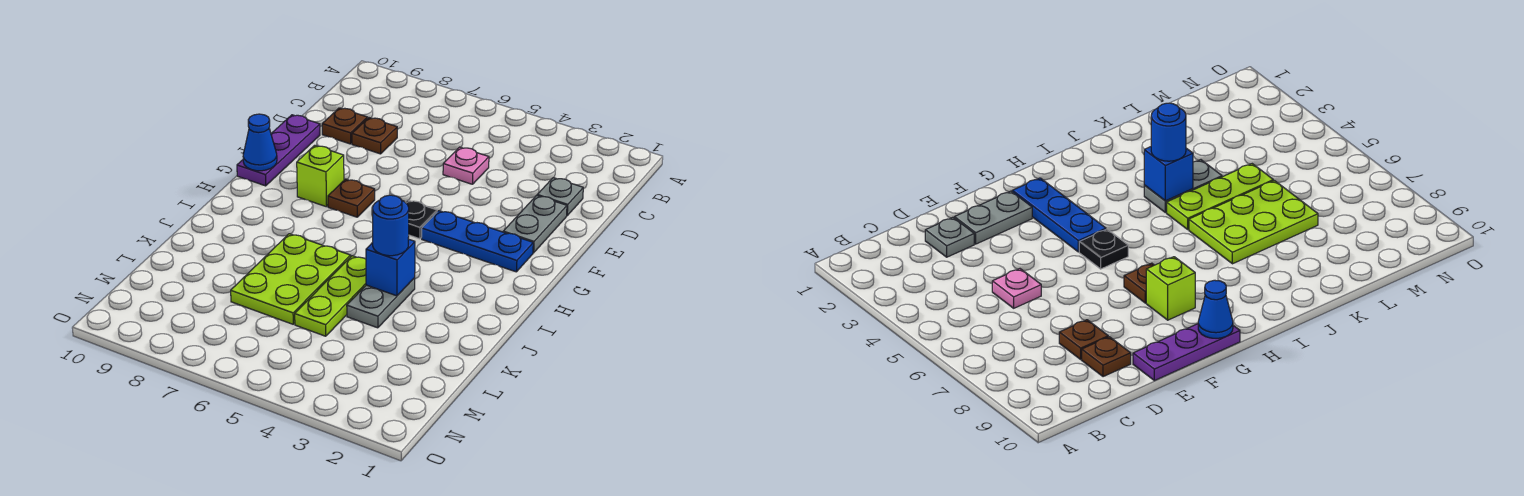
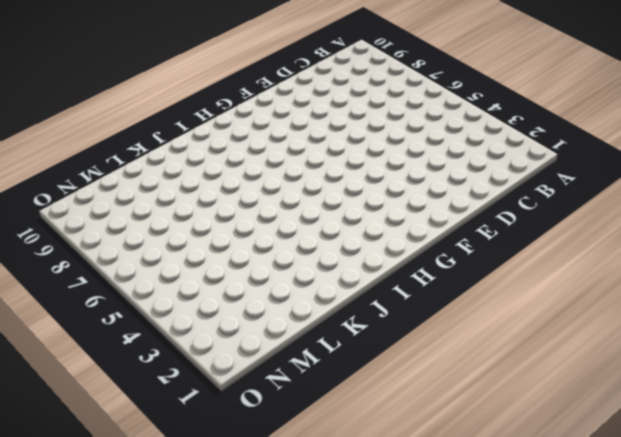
none -> grey 1x1 plate [537,178,583,216]
none -> pink 1x1 plate [443,147,489,184]
none -> brown 1x1 plate [352,118,397,154]

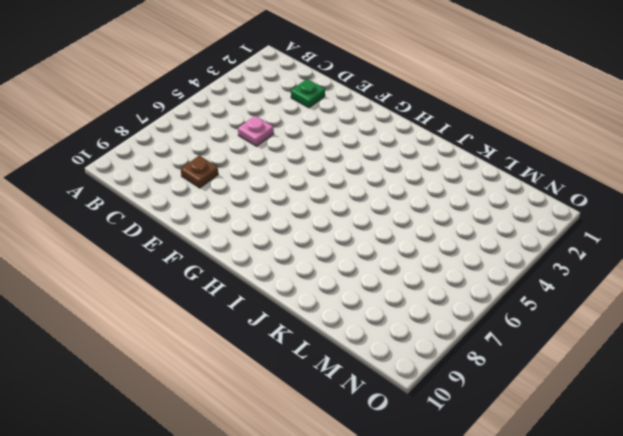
green 1x1 plate [291,79,325,108] -> grey 1x1 plate [537,178,583,216]
none -> brown 1x1 plate [322,108,367,144]
none -> grey 1x2 plate [503,195,567,253]
none -> purple 1x3 plate [237,115,320,186]

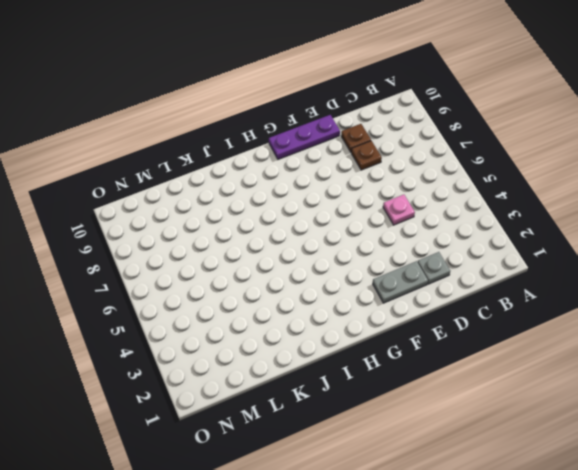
none -> blue 1x3 plate [422,211,533,272]
none -> black 1x1 plate [405,200,437,239]
none -> brown 1x1 plate [328,179,375,217]

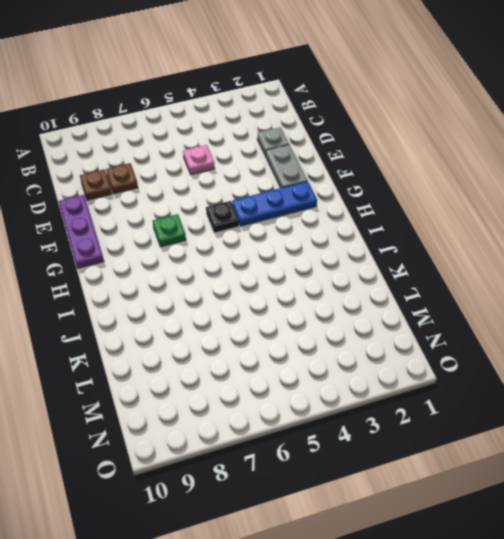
green 1x1 plate [153,214,186,247] -> brown 1x1 plate [328,179,375,217]
none -> lime 1x1 brick [297,145,344,207]
none -> grey 1x2 plate [347,278,415,328]
none -> lime 1x3 plate [295,256,366,336]

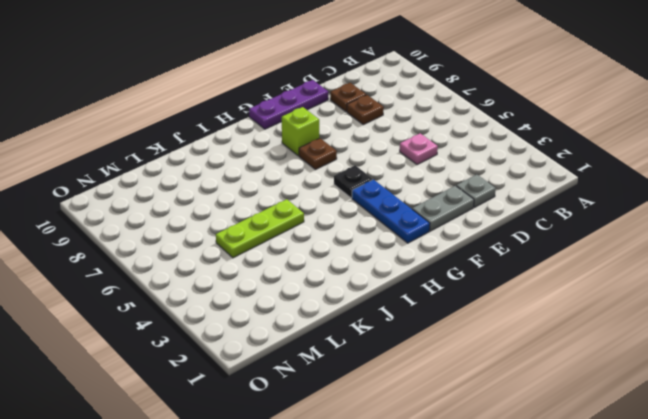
none -> grey 1x2 plate [347,278,415,328]
none -> lime 2x3 plate [231,234,351,324]
none -> blue 1x1 cone [243,114,277,171]

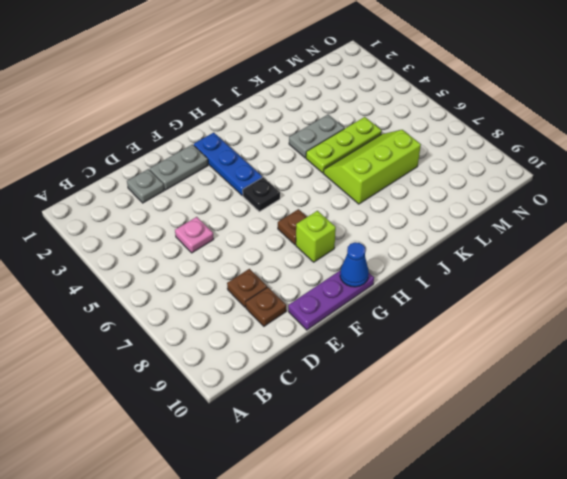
lime 2x3 slope [323,130,421,204] -> lime 2x3 plate [231,234,351,324]
none -> blue 1x1 brick [366,239,415,296]
none -> blue 1x1 round brick [373,195,409,256]

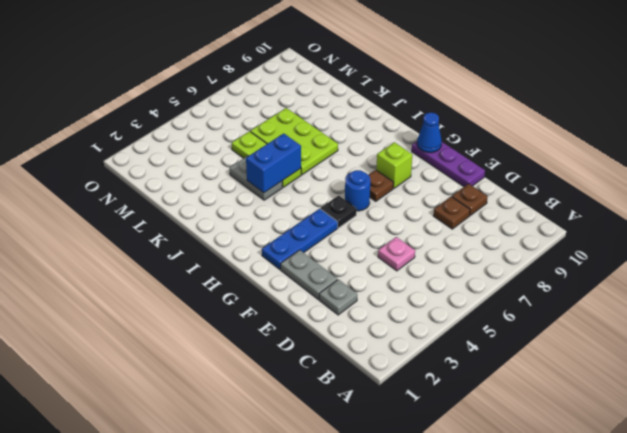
blue 1x1 round brick [345,170,370,211] -> blue 1x1 round brick moved to [373,195,409,256]
blue 1x2 brick [246,133,301,193] -> blue 1x1 brick [366,239,415,296]

